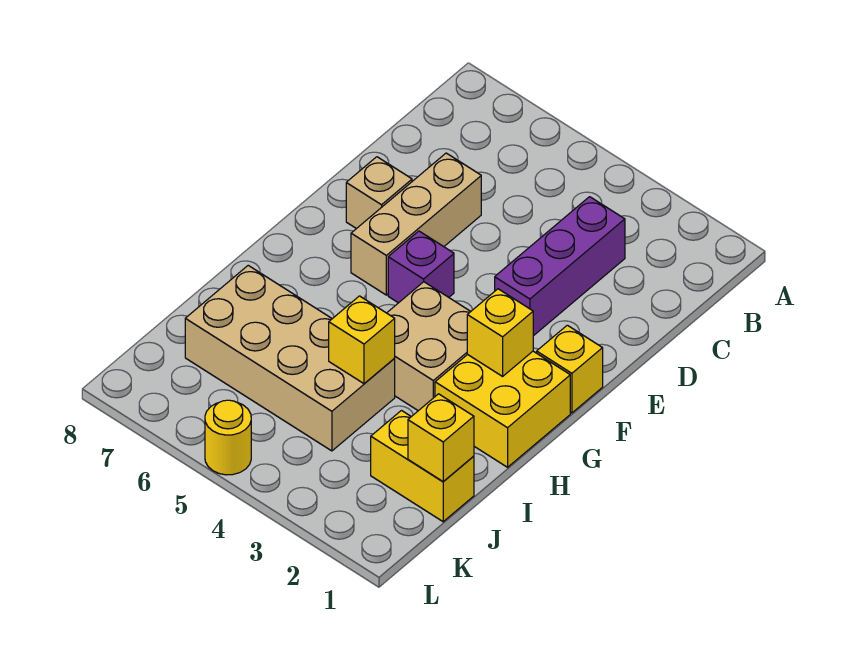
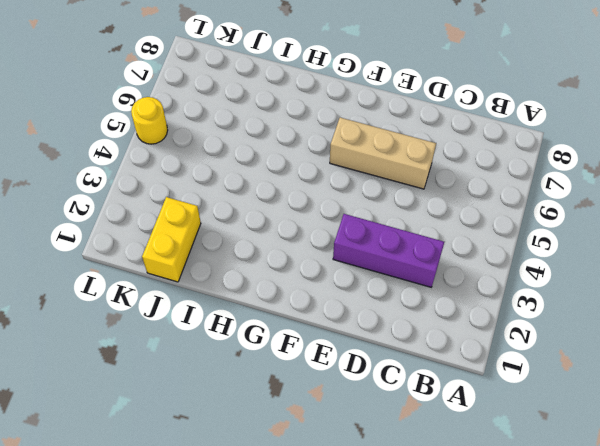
none -> tan 1x1 brick [346,157,412,229]
none -> yellow 1x1 brick [537,325,603,413]
none -> purple 1x1 brick [388,231,454,303]

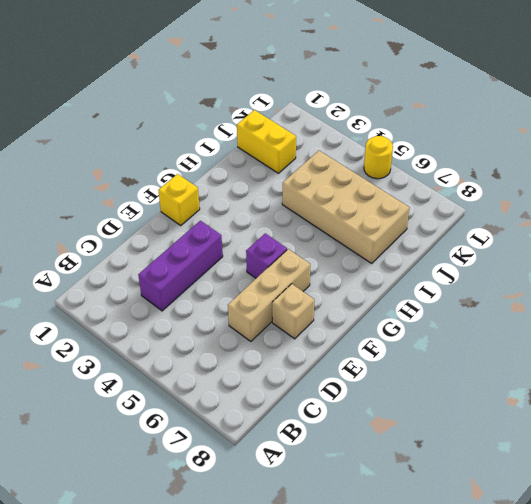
none -> yellow 2x2 brick [435,351,570,467]
none -> tan 2x2 brick [387,282,471,411]
none -> yellow 1x1 brick [467,289,533,376]

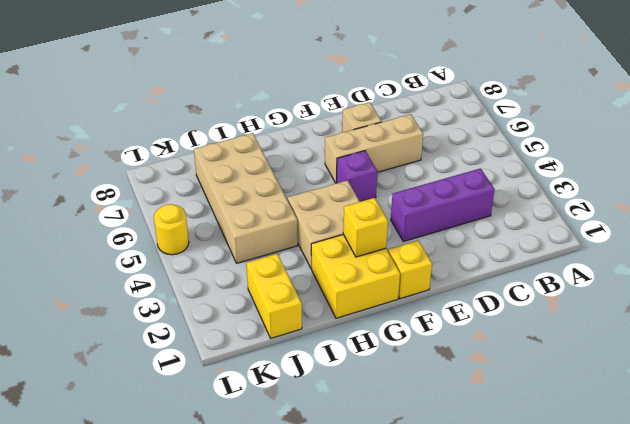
none -> yellow 1x1 brick [329,296,395,384]
none -> yellow 1x1 brick [408,394,474,482]

